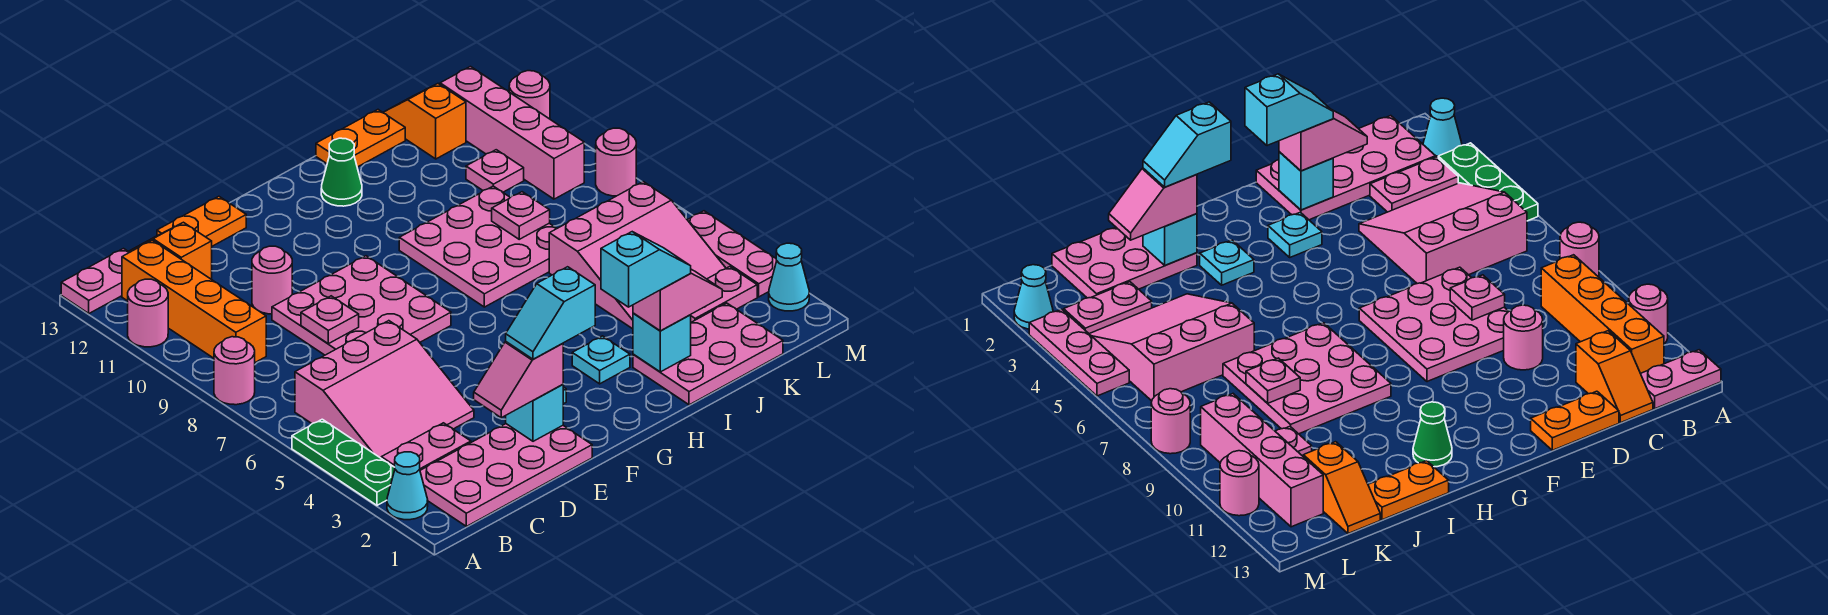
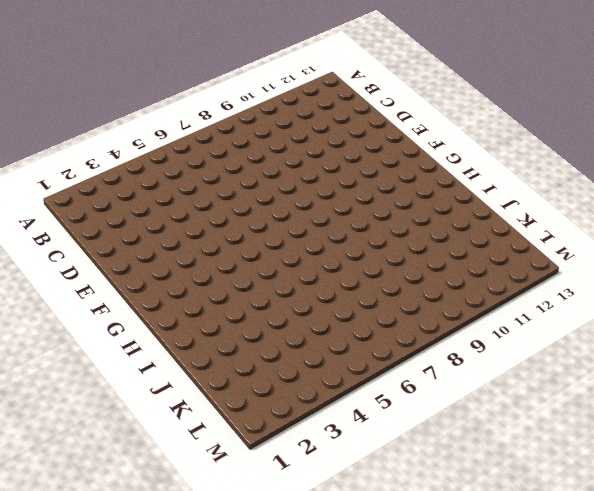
none -> cyan 1x1 cone [387,452,428,520]
none -> green 1x3 plate [292,419,395,505]
none -> pink 1x1 round brick [214,337,255,405]
none -> pink 1x1 round brick [128,279,168,347]

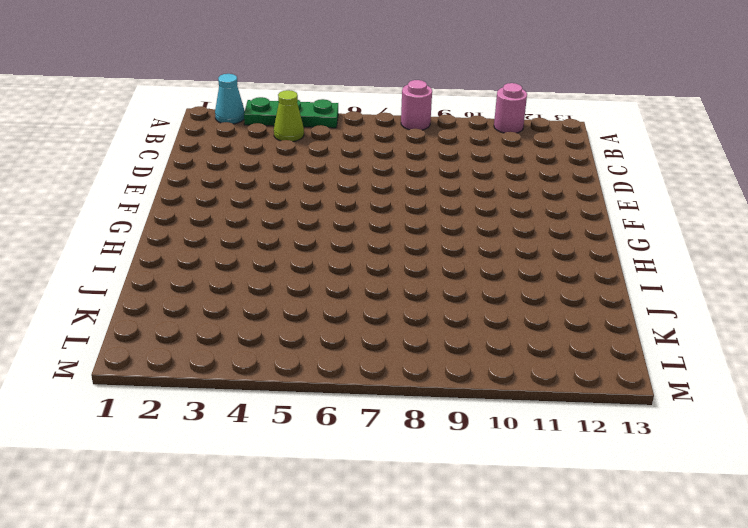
lime 1x1 cone [274,90,304,142] -> pink 3x3 slope [295,321,474,458]
none -> pink 1x2 plate [61,249,129,313]
none -> pink 2x4 plate [420,424,592,526]
none -> pink 1x2 plate [381,423,471,470]
none -> orange 1x4 brick [122,240,266,362]

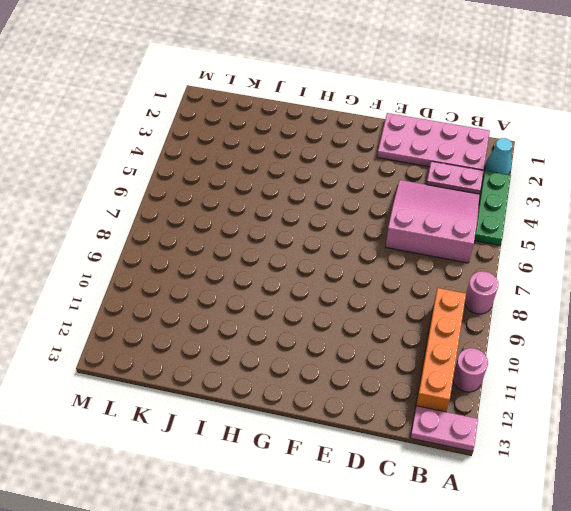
none -> orange 1x2 slope [128,222,212,279]
none -> pink 3x3 plate [272,256,451,355]
none -> pink 1x1 round brick [252,246,292,314]
none -> orange 1x2 plate [157,196,246,246]

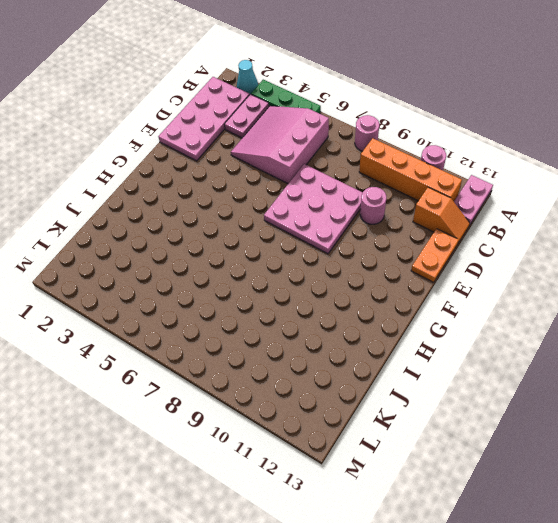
none -> cyan 1x1 plate [1268,212,1322,257]
none -> cyan 1x1 plate [572,336,630,384]
none -> pink 3x3 plate [399,186,557,307]
none -> green 1x1 cone [321,138,362,206]

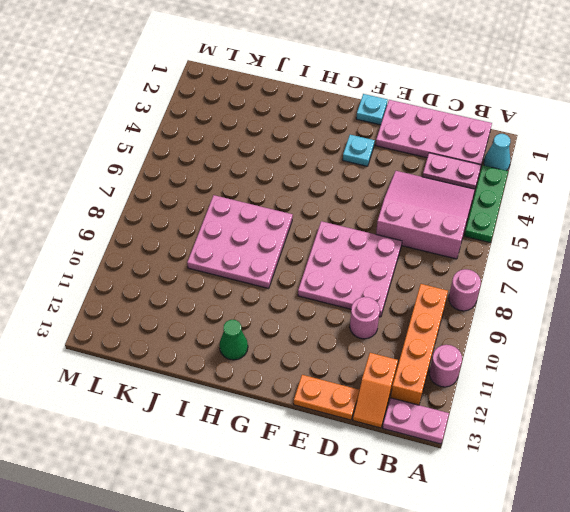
cyan 1x1 plate [356,94,387,125] -> cyan 1x1 plate moved to [572,336,630,384]
none -> pink 2x3 plate [633,303,783,405]
none -> orange 1x2 plate [316,110,405,167]
none -> pink 3x3 slope [549,182,726,329]
none -> pink 1x2 plate [691,267,757,322]

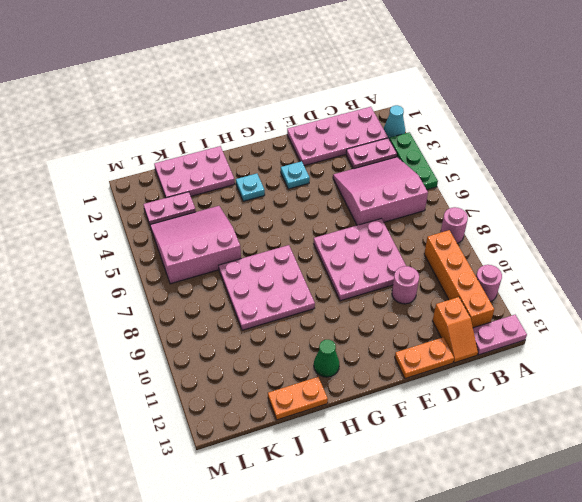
none -> pink 1x1 plate [466,150,524,192]
none -> orange 1x2 slope [383,84,466,159]
none -> pink 1x4 brick [440,67,584,199]
none -> cyan 1x1 cone [769,243,809,311]

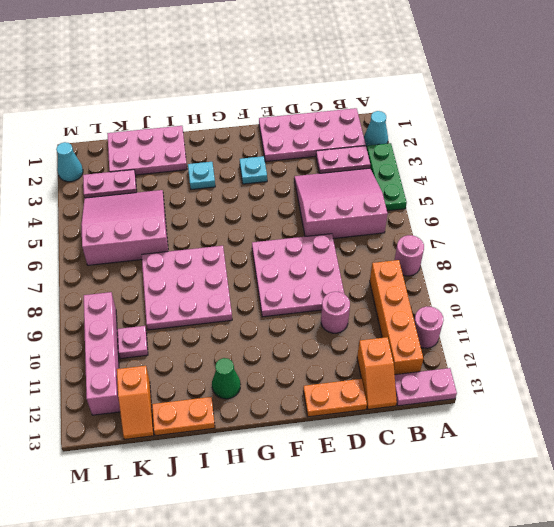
none -> pink 1x3 plate [688,211,777,297]
none -> pink 1x1 round brick [596,128,636,196]
none -> pink 1x1 round brick [509,71,550,119]
none -> pink 1x1 plate [301,296,359,344]

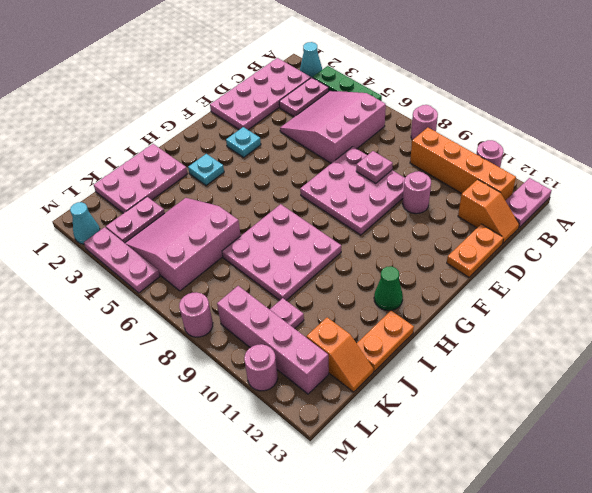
none -> cyan 1x1 brick [506,384,563,441]
none -> cyan 1x1 brick [633,313,691,372]
none -> pink 1x1 plate [492,192,550,239]
none -> pink 1x2 slope [474,342,563,418]

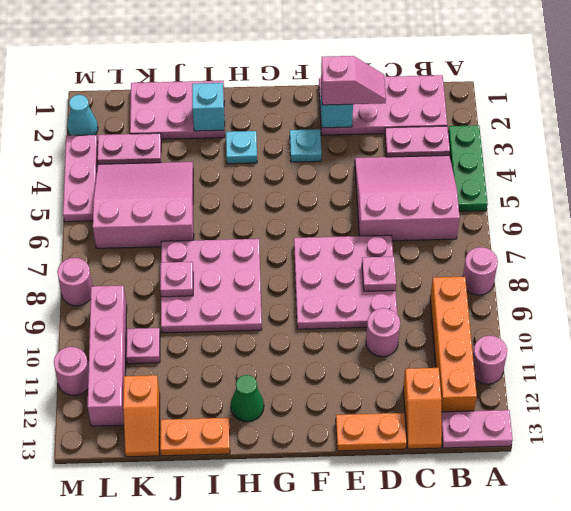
none -> cyan 1x1 cone [387,452,428,520]
none -> pink 1x2 slope [633,269,722,331]
none -> cyan 1x2 slope [506,267,595,359]
none -> cyan 1x2 slope [601,232,691,307]

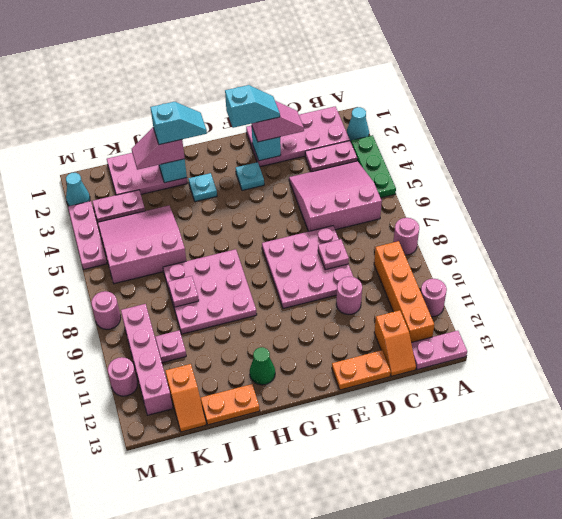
cyan 1x2 slope [150,102,207,145] -> cyan 1x2 slope turned to [601,232,691,307]

